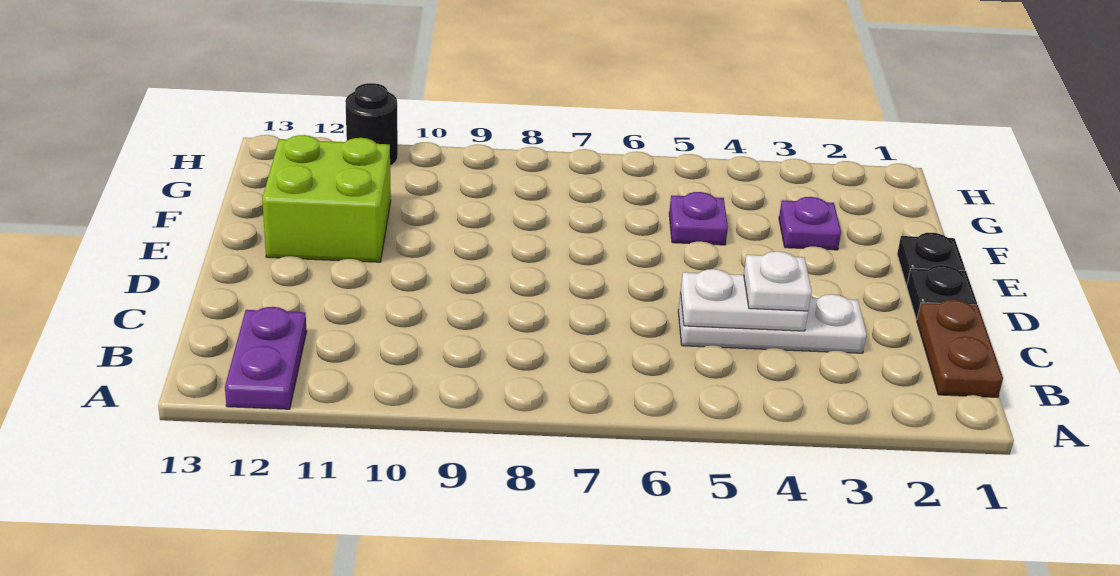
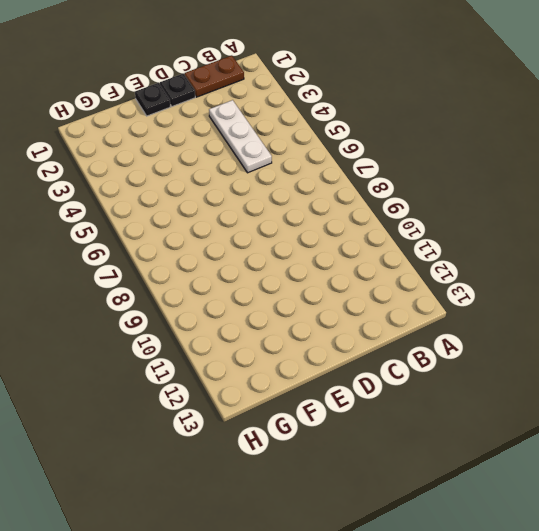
none -> purple 1x2 plate [225,307,307,409]
none -> lime 2x2 brick [262,135,391,262]

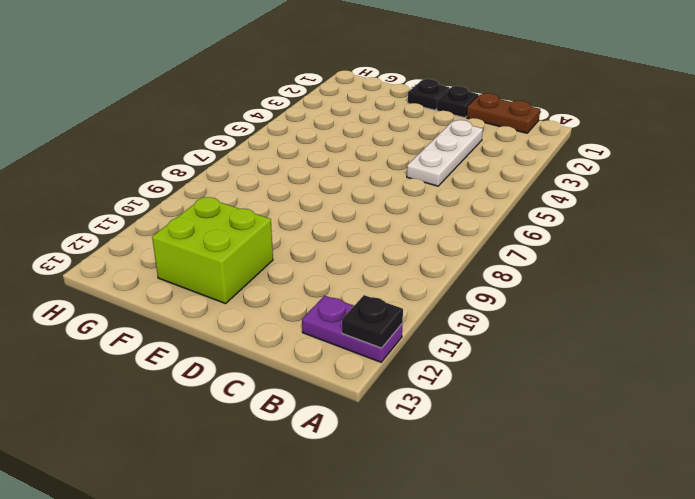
black 1x1 plate [342,295,403,348] -> none
none -> purple 1x1 plate [779,197,841,250]
none -> purple 1x1 plate [669,192,728,245]

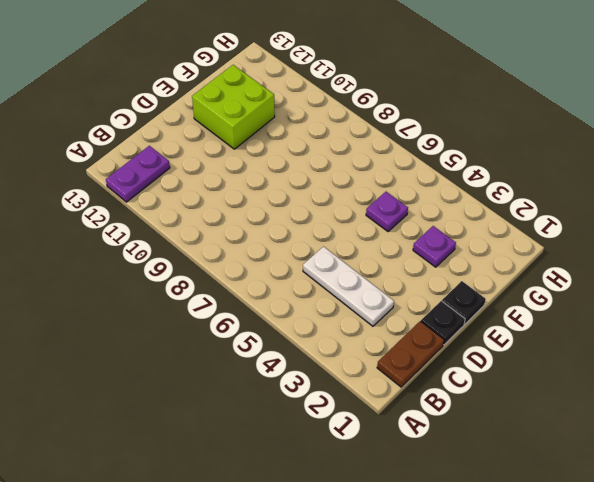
none -> black 1x1 round brick [345,83,398,166]
none -> white 1x2 plate [680,269,808,331]

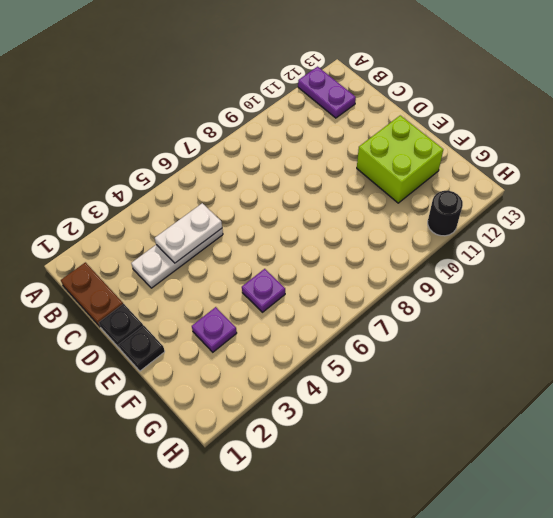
none -> white 1x1 plate [744,251,812,311]

